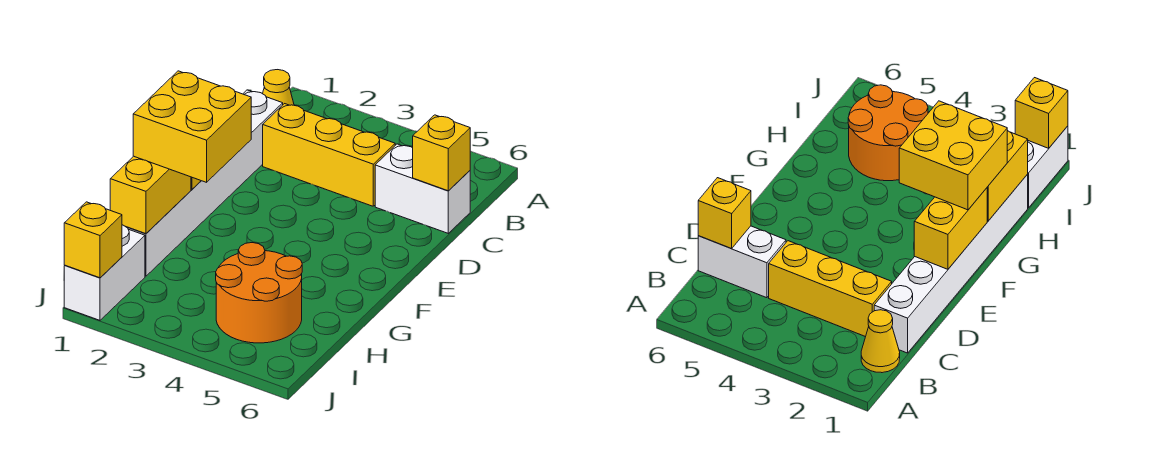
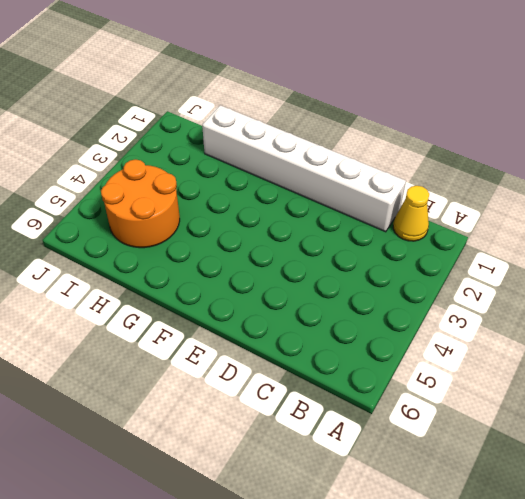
none -> yellow 1x3 brick [263,104,395,206]
none -> white 1x2 brick [375,144,470,233]

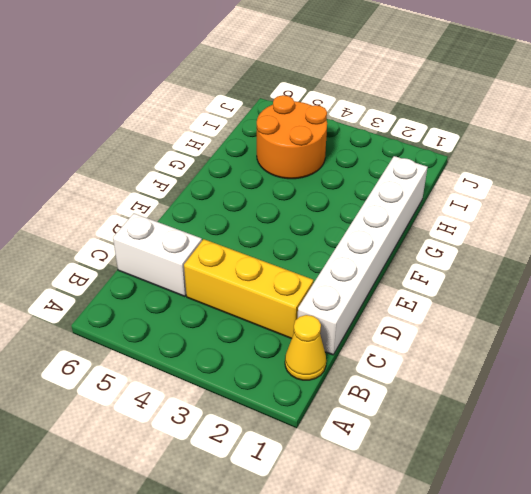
none -> white 1x2 brick [64,225,145,320]
none -> yellow 1x1 brick [413,115,470,191]

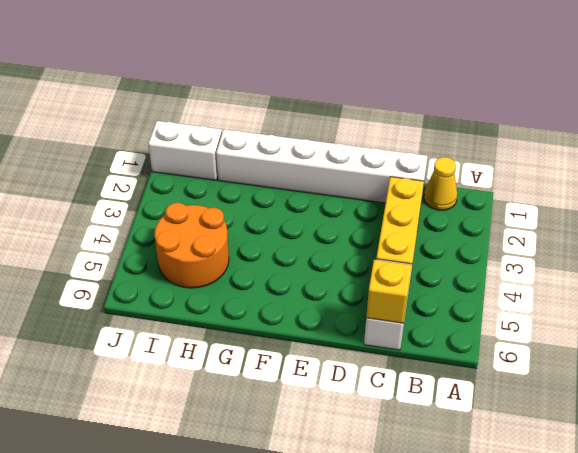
none -> yellow 1x2 brick [914,188,987,269]
none -> yellow 1x2 brick [110,156,191,234]

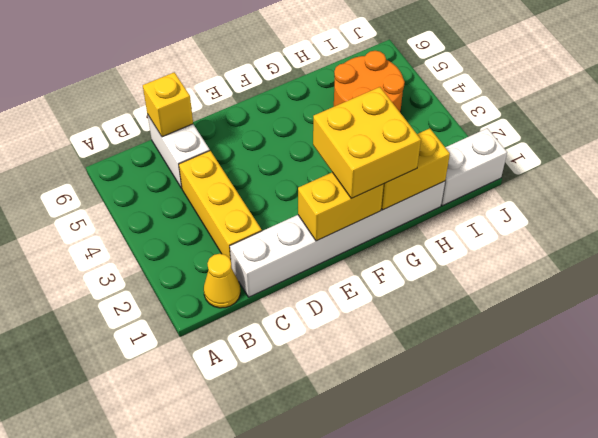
none -> yellow 1x1 brick [64,202,122,278]

